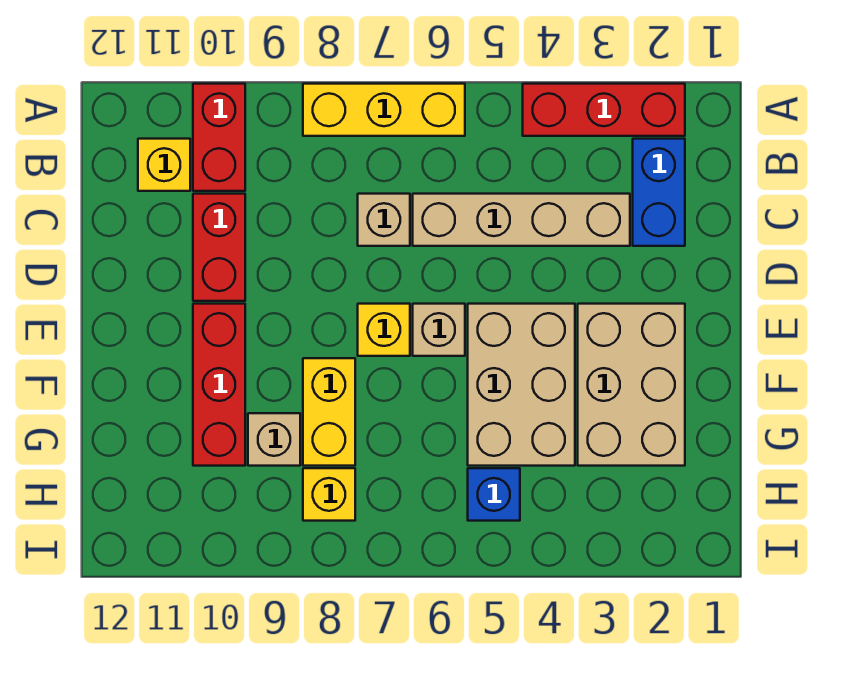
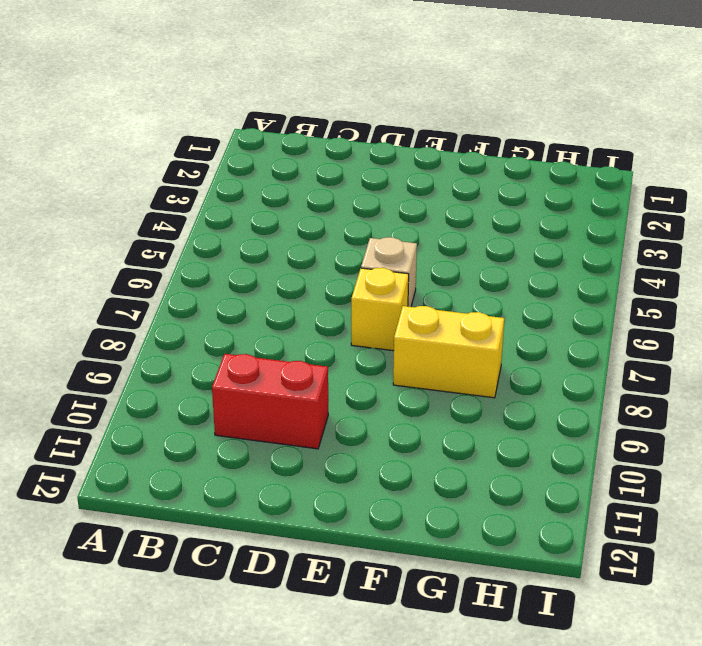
none -> red 1x3 brick [523,84,685,136]
none -> yellow 1x3 brick [303,84,465,136]
none -> red 1x2 brick [193,84,245,191]

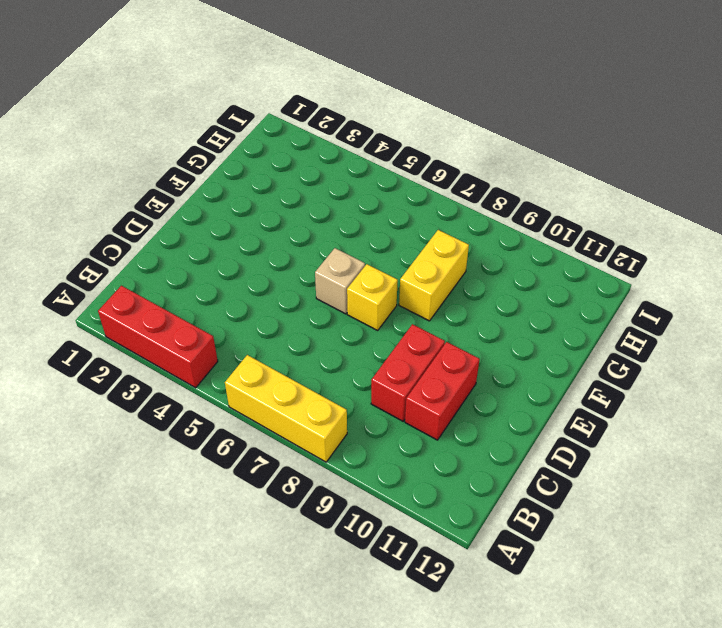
red 1x2 brick [371,324,445,421] -> red 1x2 brick moved to [193,84,245,191]
none -> blue 1x2 brick [633,139,685,246]
none -> yellow 1x1 brick [138,139,190,191]
none -> tan 1x4 brick [413,194,630,246]

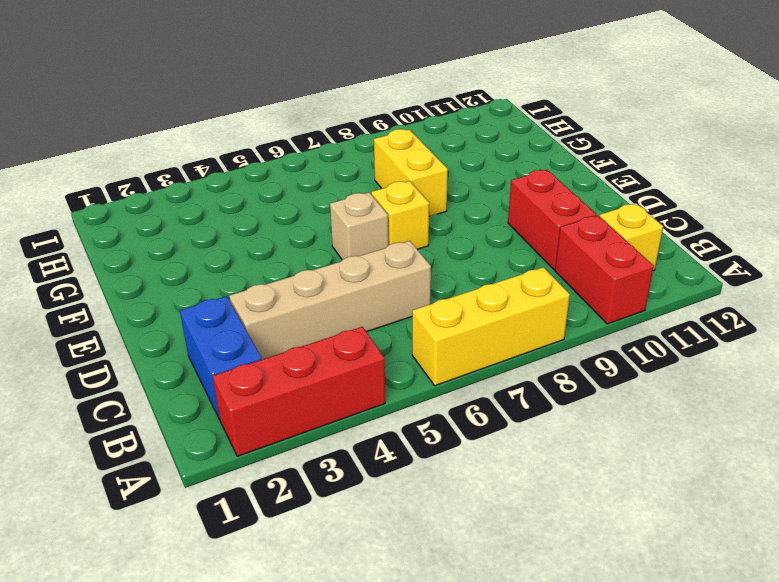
none -> tan 1x1 brick [358,194,410,246]
none -> tan 2x3 brick [578,304,685,466]
none -> tan 2x3 brick [468,304,575,466]

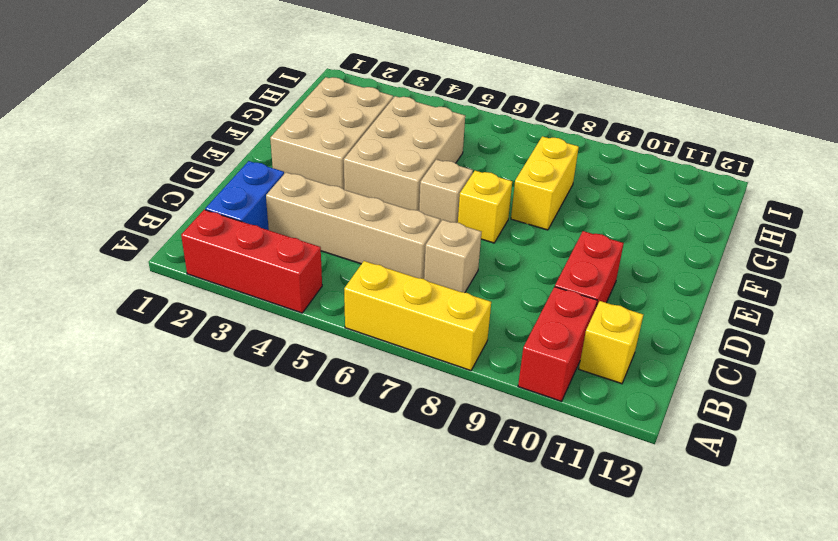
none -> red 1x3 brick [193,304,245,466]
none -> tan 1x1 brick [248,413,300,466]
none -> blue 1x1 brick [468,468,520,521]

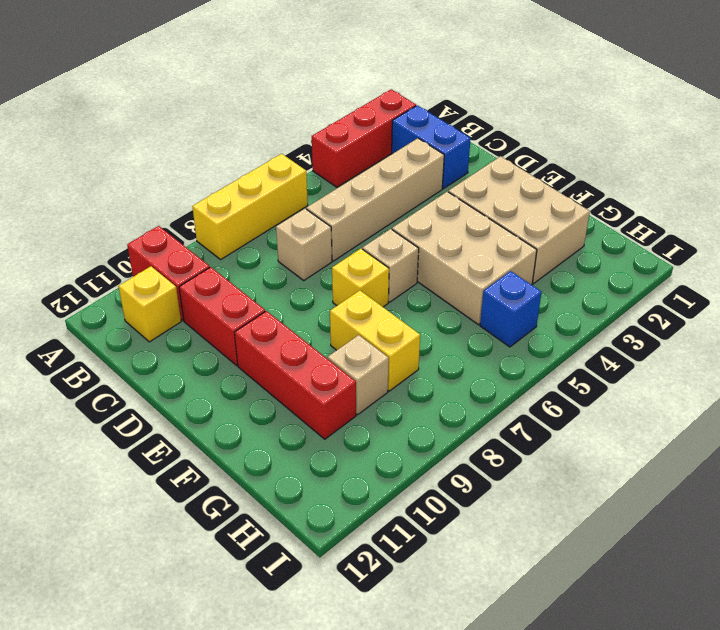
none -> yellow 1x1 brick [303,468,355,521]

